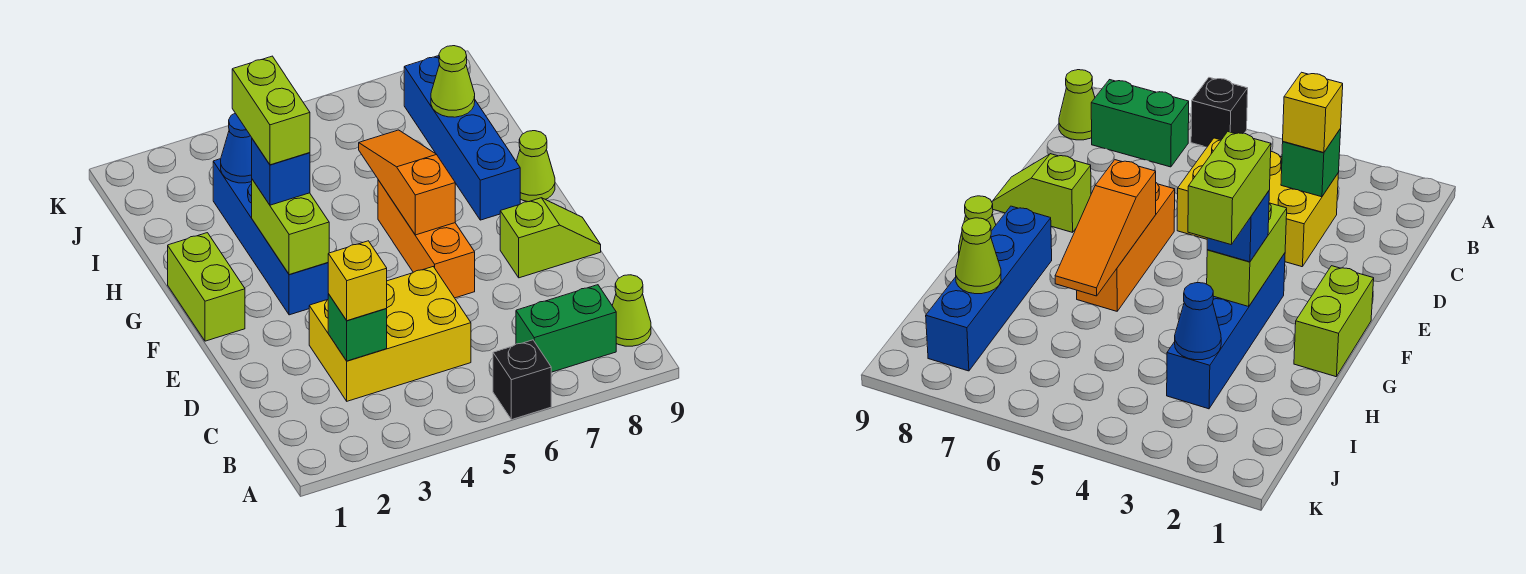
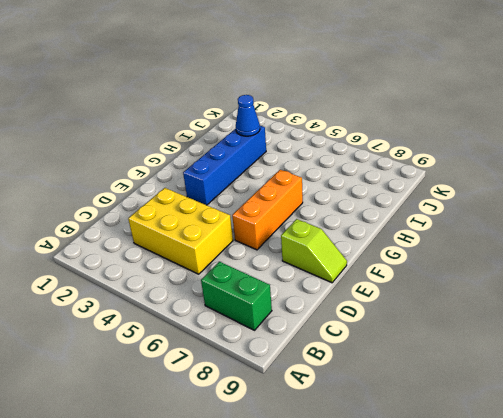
none -> black 1x1 brick [493,340,551,420]
none -> lime 1x1 cone [612,275,651,346]
none -> lime 1x2 brick [168,233,245,341]

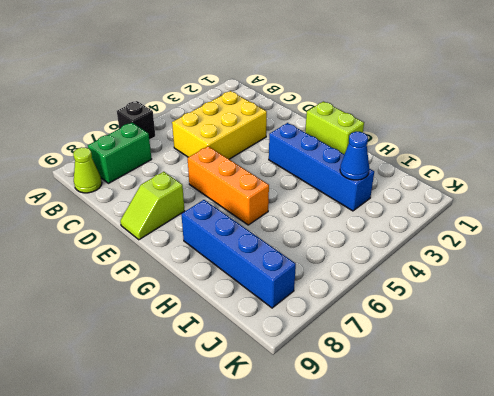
none -> lime 1x1 cone [516,131,555,202]
none -> green 1x1 brick [328,294,387,361]
none -> lime 1x2 brick [252,179,329,275]

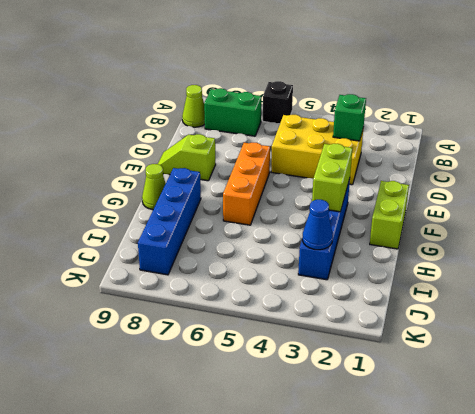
none -> orange 1x3 slope [359,130,455,235]
none -> lime 1x1 cone [431,46,475,117]
none -> yellow 1x1 brick [328,241,387,321]

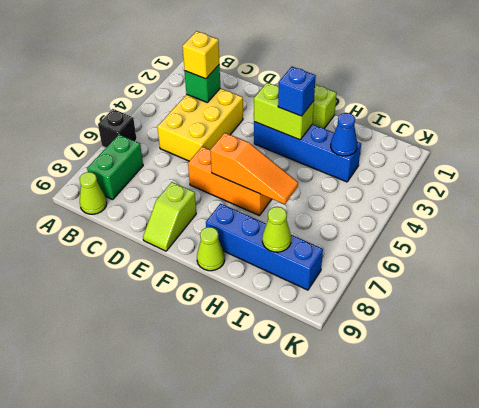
none -> lime 1x2 brick [232,56,310,165]

